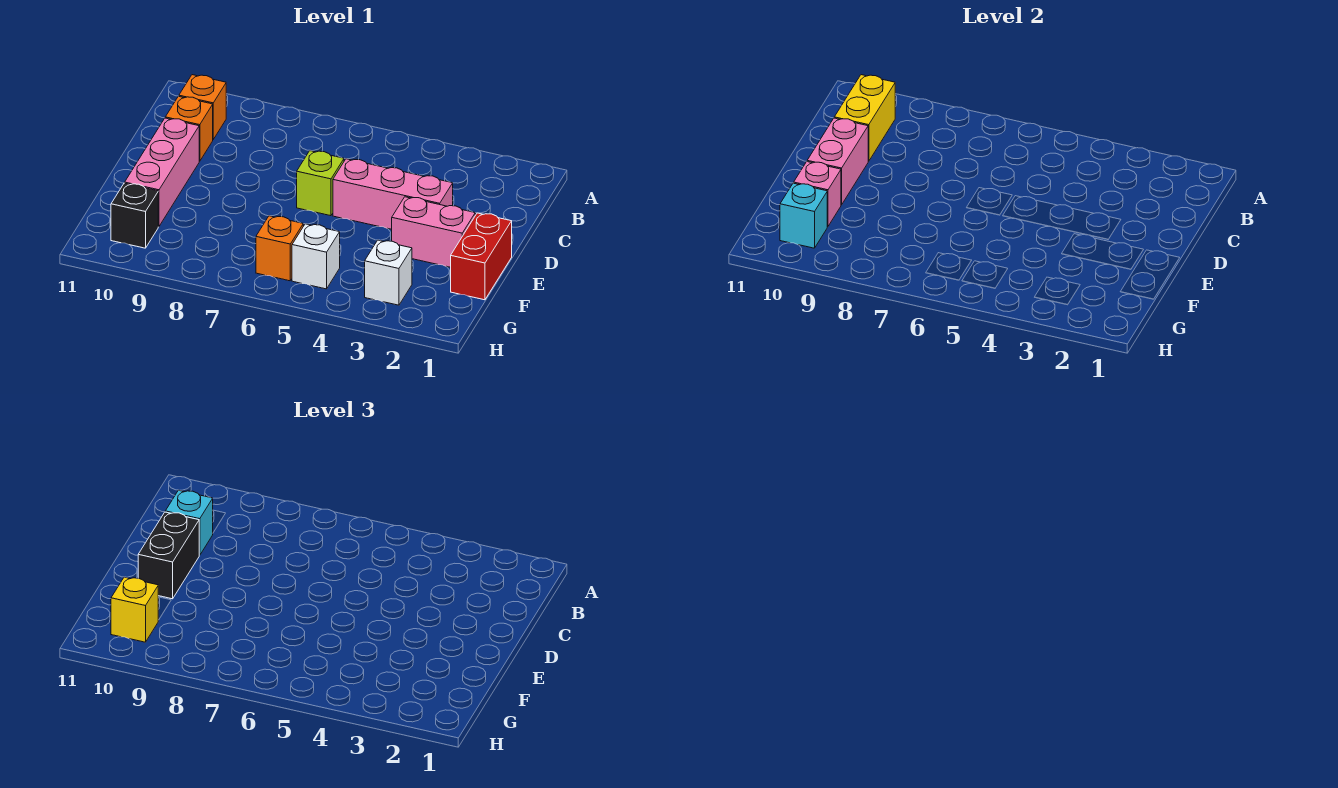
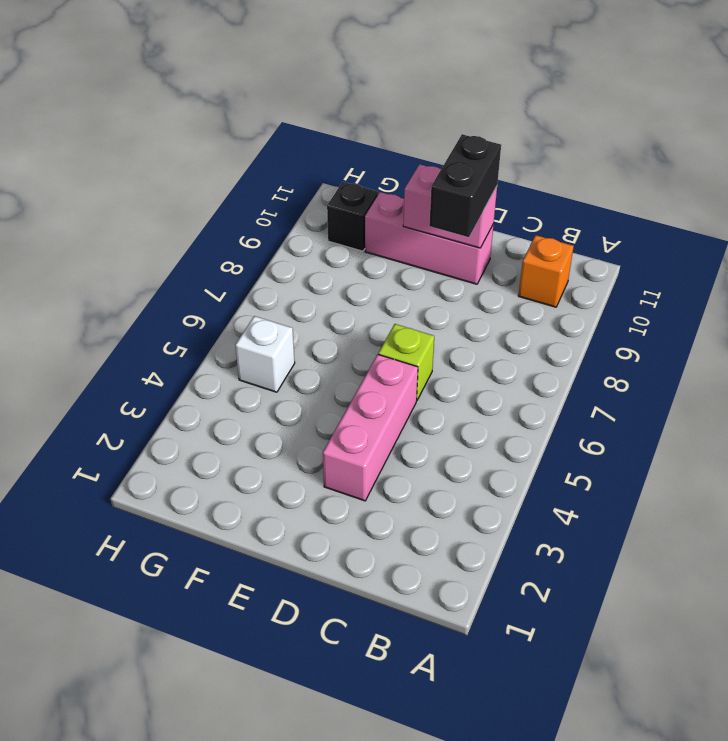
black 1x2 brick [429,134,501,237] -> black 1x2 brick turned to [138,512,199,599]
none -> orange 1x1 brick [165,96,213,161]
none -> red 1x2 brick [451,213,512,300]
none -> pink 1x2 brick [392,197,475,267]

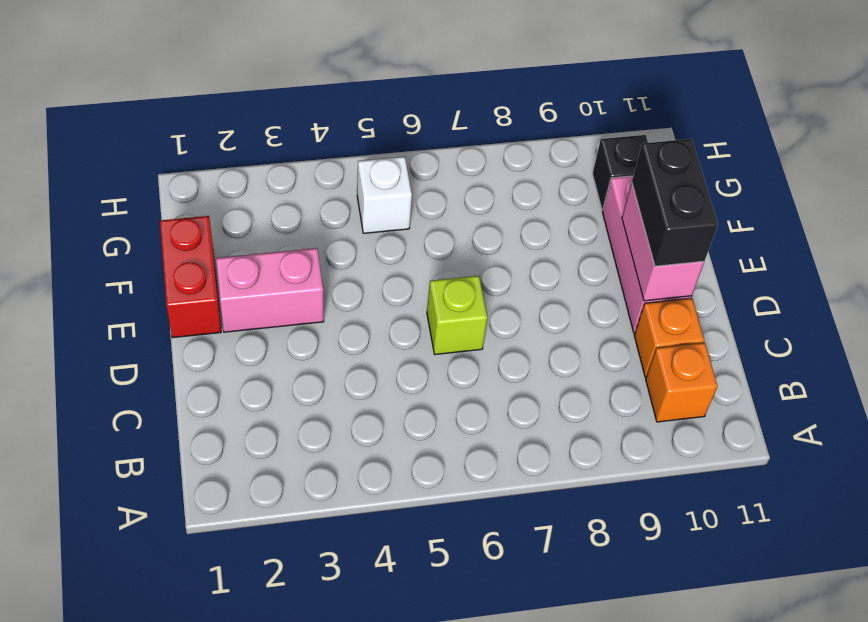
none -> pink 1x3 brick [333,159,453,229]
none -> white 1x1 brick [365,240,412,305]
none -> orange 1x1 brick [256,216,303,281]

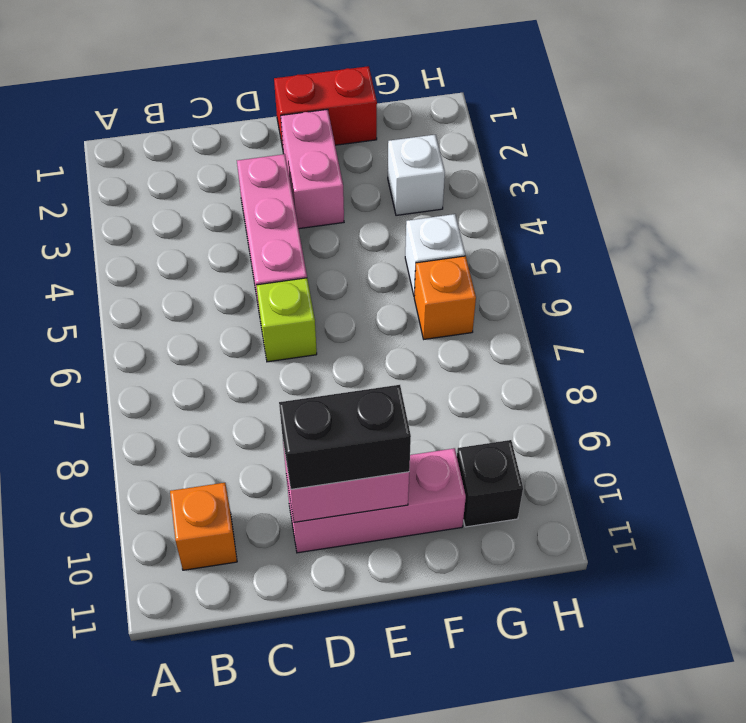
none -> orange 1x1 brick [165,96,213,161]
none -> yellow 1x2 brick [834,75,895,161]
none -> pink 1x1 brick [794,162,841,227]

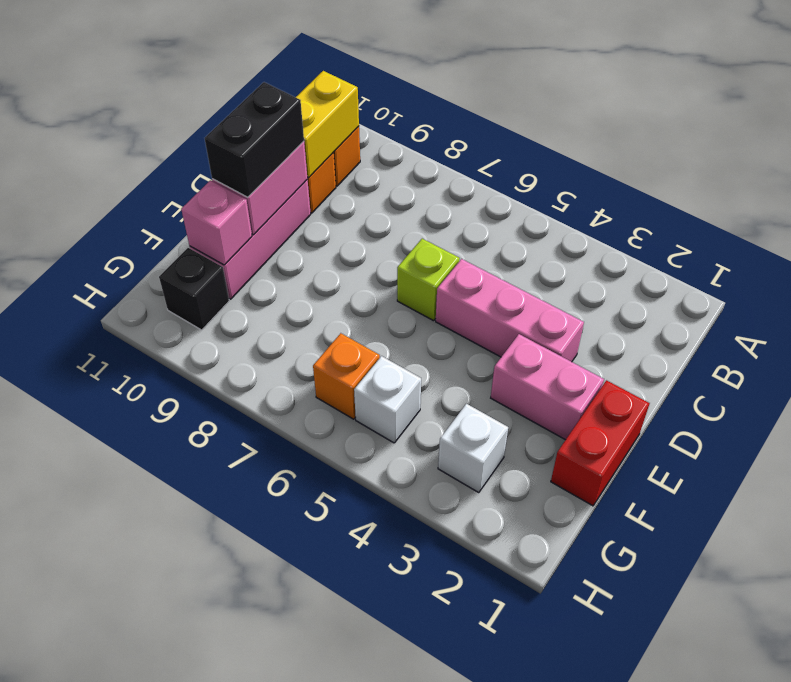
none -> cyan 1x1 brick [780,183,827,248]
none -> cyan 1x1 brick [165,490,213,555]
none -> yellow 1x1 brick [111,577,158,642]

